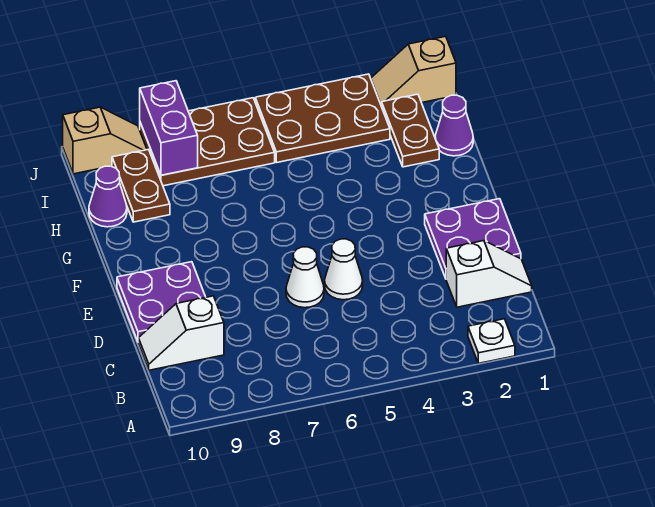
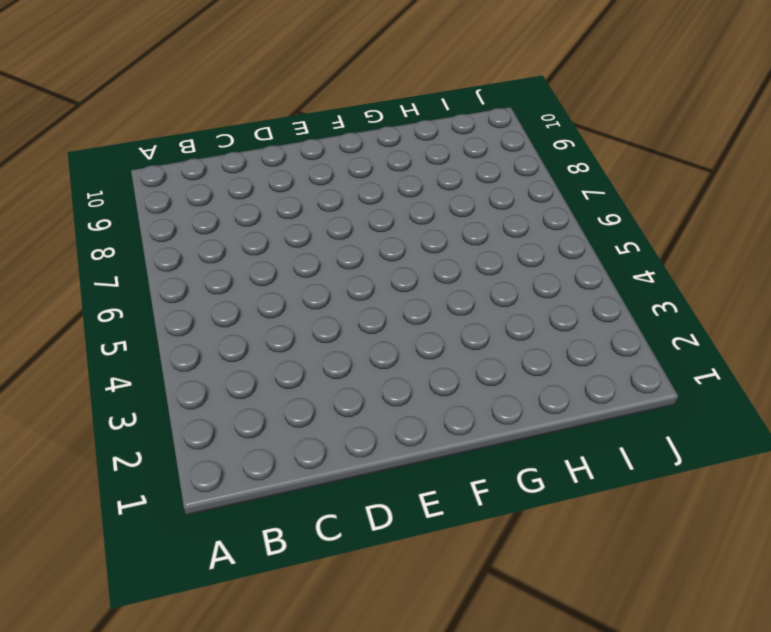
none -> white 1x1 plate [468,319,515,363]
none -> white 1x2 slope [446,241,532,307]
none -> white 1x2 slope [138,296,224,370]

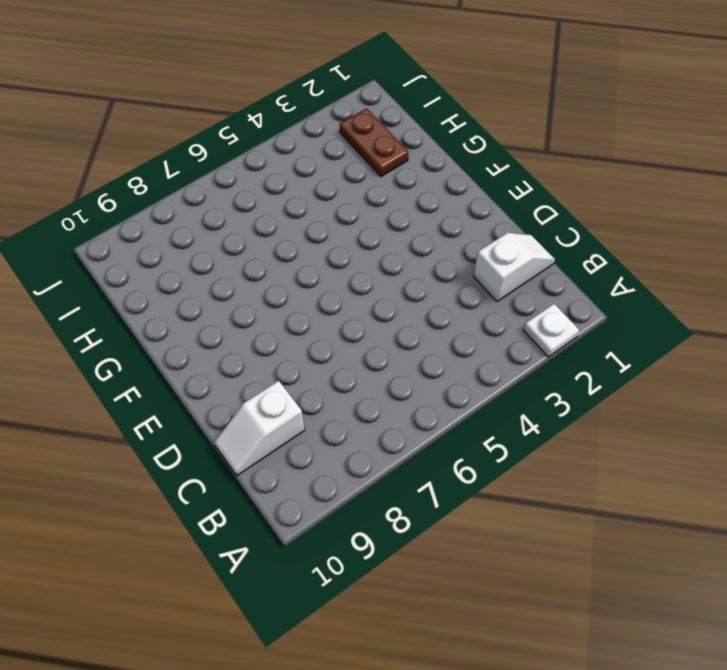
none -> purple 2x2 plate [425,199,521,278]
none -> white 1x1 cone [325,239,363,300]
none -> white 1x1 cone [286,247,324,308]

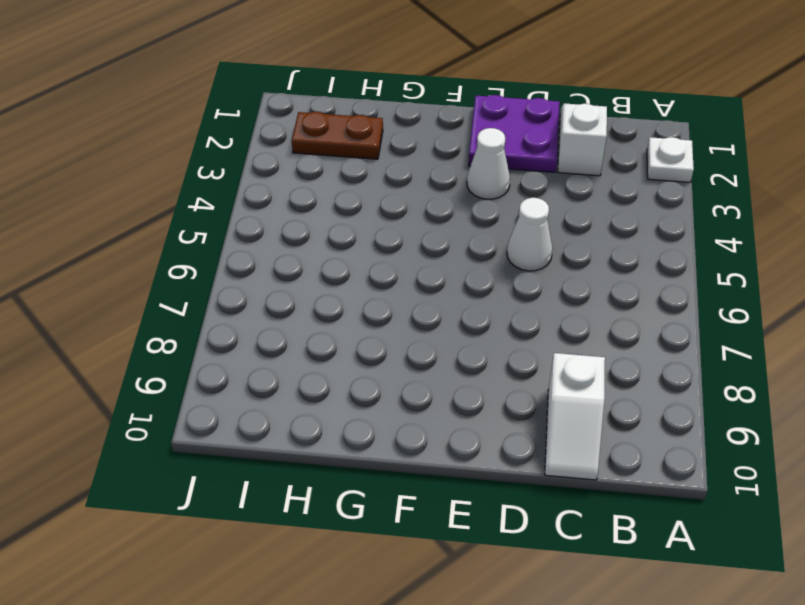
white 1x1 cone [467,128,510,199] -> white 1x1 cone moved to [286,247,324,308]
none -> purple 2x2 plate [117,262,206,341]
none -> purple 1x1 cone [435,95,473,156]
none -> brown 1x2 plate [112,149,170,222]

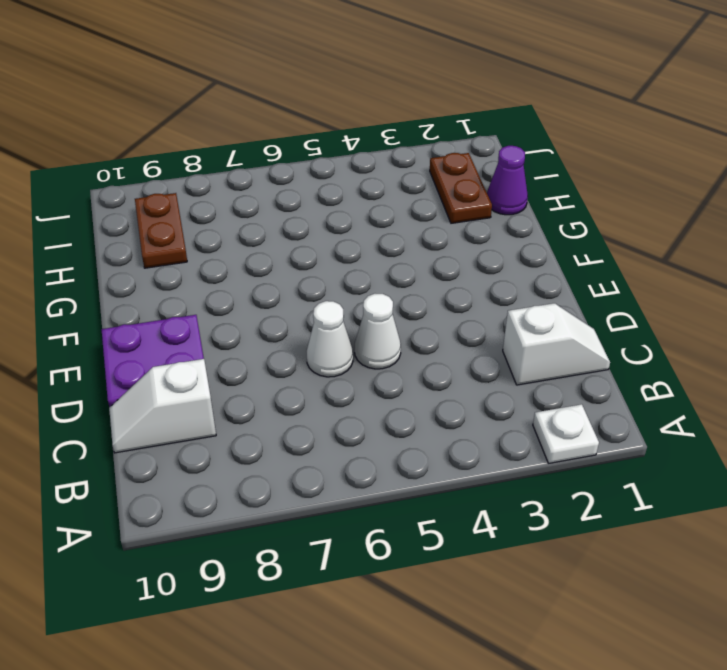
none -> purple 2x2 plate [425,199,521,278]
none -> purple 1x1 cone [89,166,127,227]
none -> brown 2x3 plate [255,74,390,163]

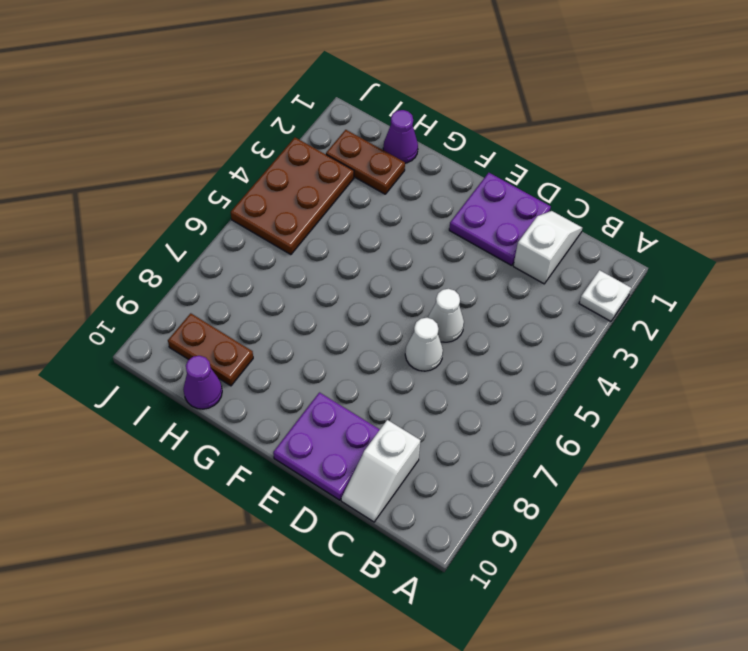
none -> brown 2x3 plate [140,98,275,186]
none -> tan 1x2 slope [371,36,456,106]
none -> tan 1x2 slope [63,107,147,174]

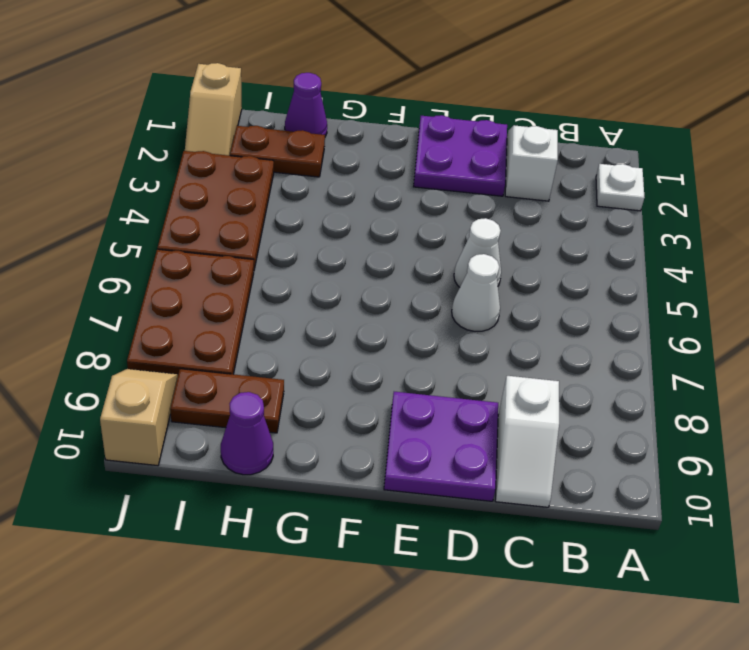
none -> purple 1x2 brick [140,81,198,175]

